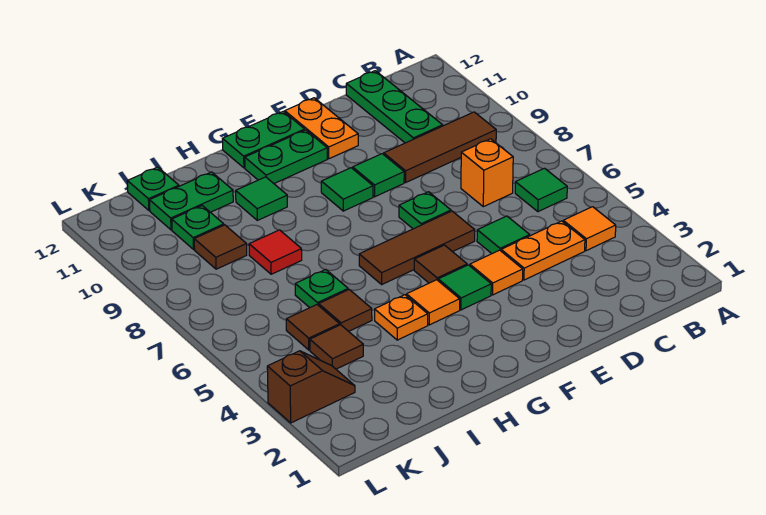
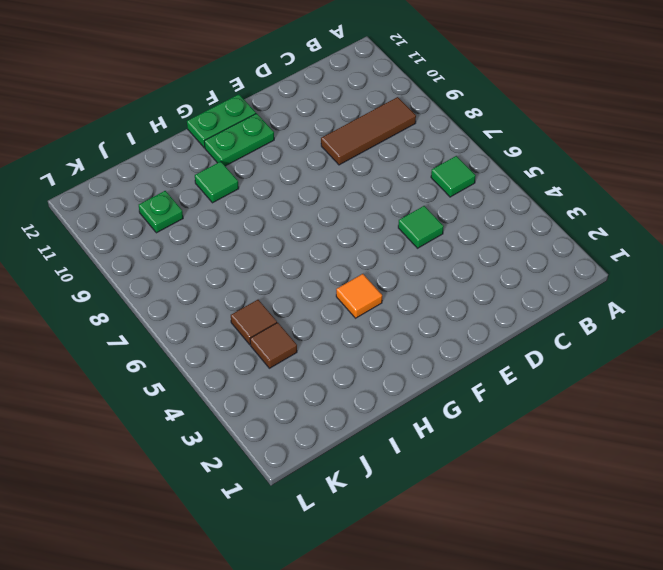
none -> orange 1x1 tile [563,207,616,251]
none -> orange 1x2 plate [501,221,585,280]
none -> orange 1x1 brick [461,139,513,207]
none -> green 1x3 plate [346,71,443,143]

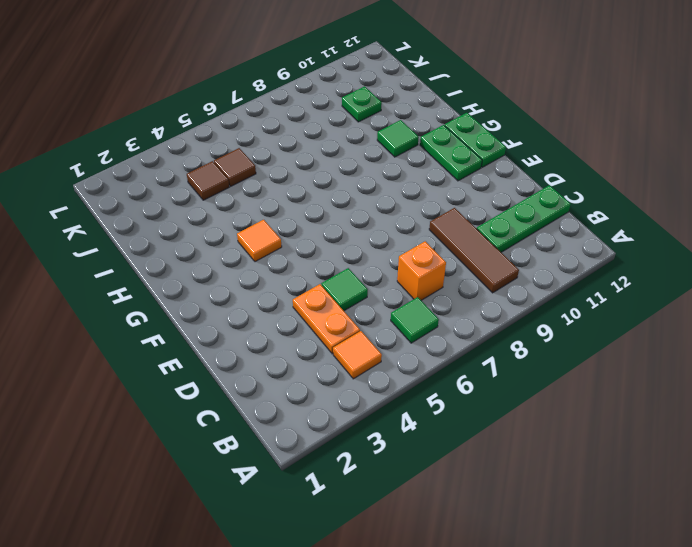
none -> orange 1x1 tile [470,250,523,295]
none -> brown 1x3 tile [359,211,475,284]
none -> green 1x1 plate [399,192,451,229]
none -> green 1x1 tile [353,154,404,197]

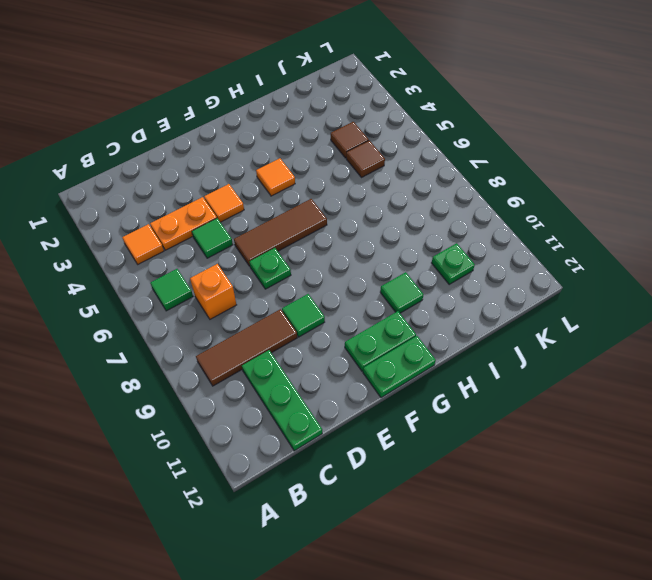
none -> orange 1x2 plate [285,98,358,159]
none -> green 1x1 tile [438,265,491,310]
none -> brown 1x1 tile [414,245,467,283]
none -> green 1x1 tile [321,168,373,211]

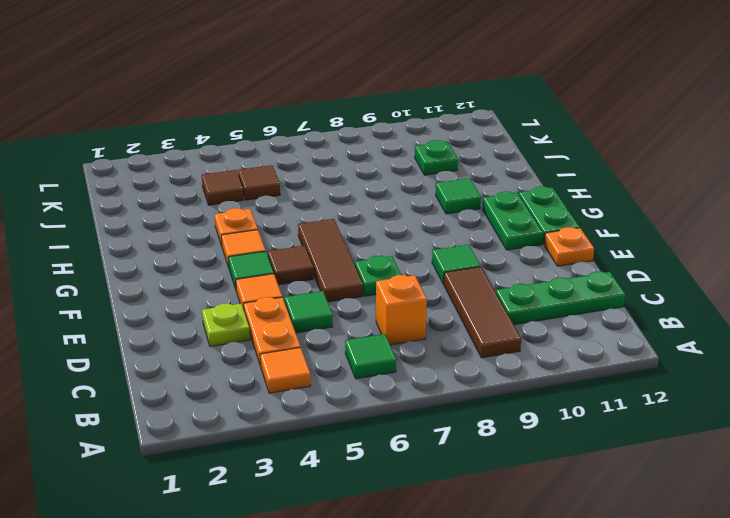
lime 1x1 plate [202,304,250,347] -> none
orange 1x1 plate [544,227,594,266] -> orange 1x2 plate [285,98,358,159]
none -> green 1x1 tile [321,168,373,211]
none -> brown 1x1 tile [319,290,372,331]
none -> green 1x1 plate [295,270,348,308]
none -> red 1x1 tile [249,230,302,274]

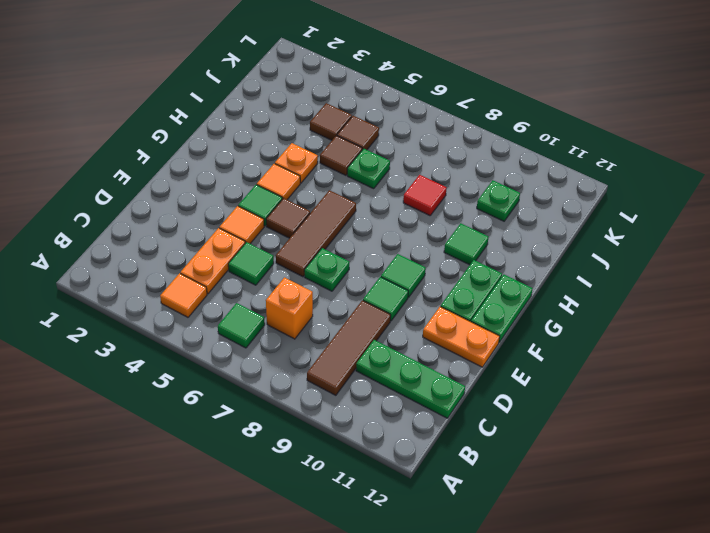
none -> green 1x2 plate [150,172,233,230]
none -> brown 1x1 tile [194,225,247,269]
none -> green 1x1 plate [127,167,179,210]
none -> brown 1x2 slope [267,351,355,423]

